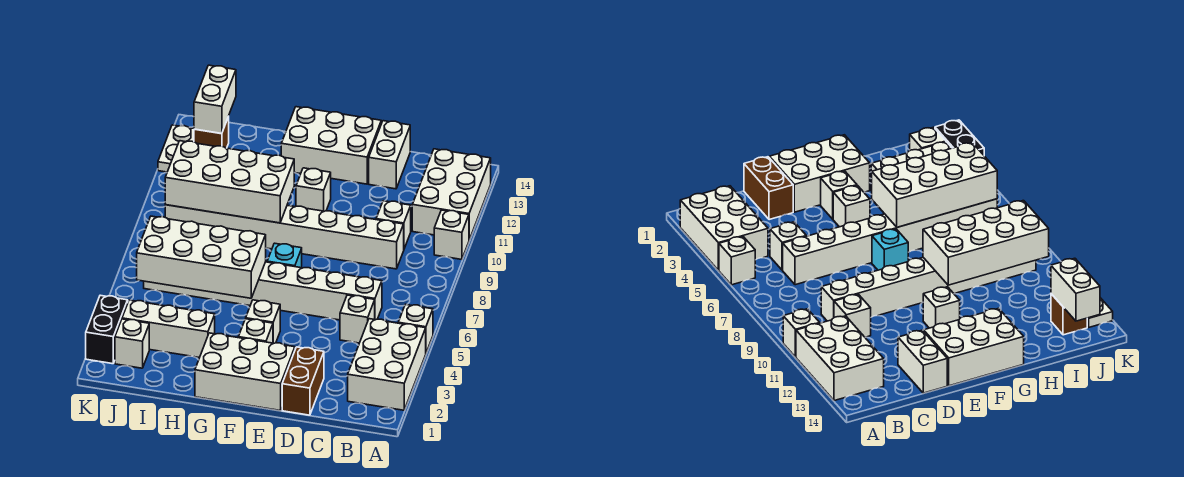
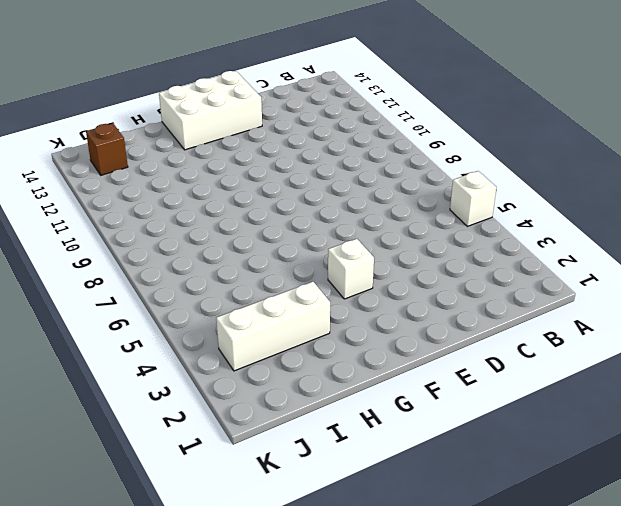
none -> white 2x3 brick [348,319,426,410]
none -> white 1x1 brick [434,210,469,259]
none -> white 2x3 brick [412,149,491,240]

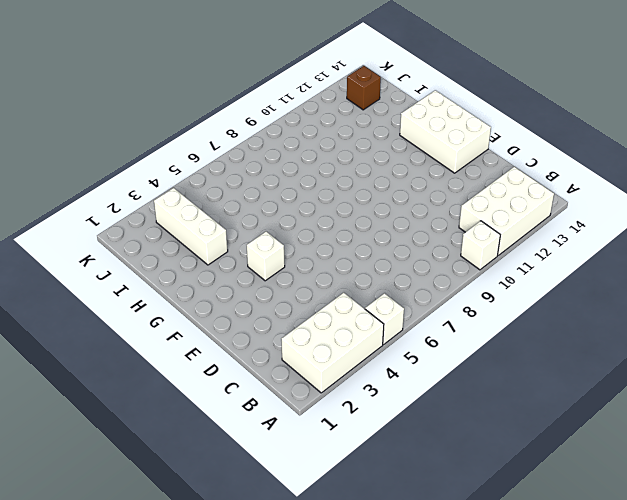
none -> white 1x1 brick [340,295,375,343]
none -> white 1x8 brick [144,262,382,320]
none -> white 1x8 brick [165,205,404,269]

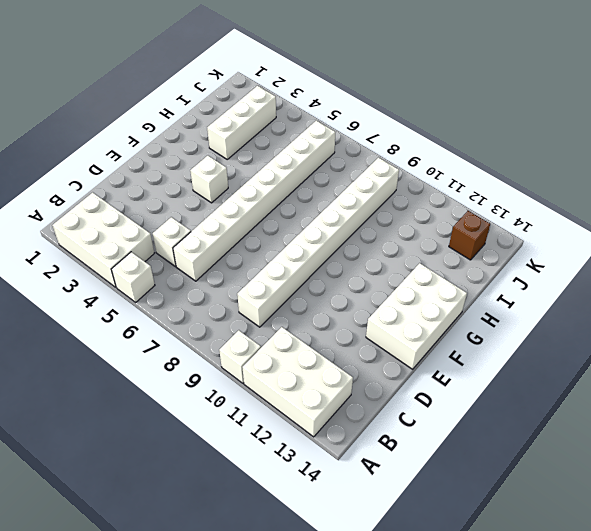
none -> white 1x1 brick [376,201,411,249]
none -> brown 1x2 brick [282,347,324,415]
none -> white 1x2 brick [369,121,410,189]

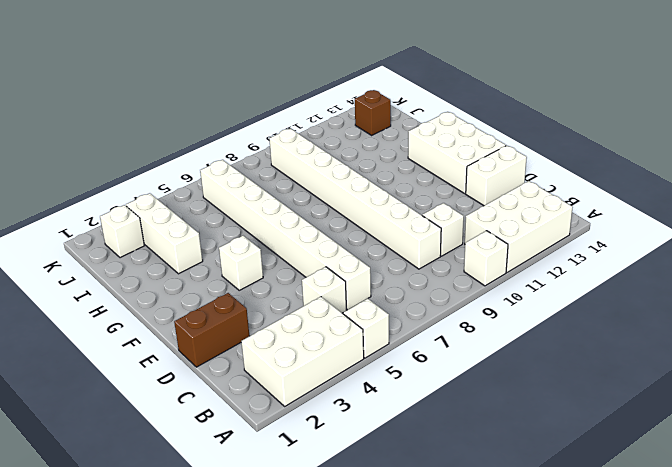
none -> white 2x3 brick [195,333,295,411]
none -> white 1x1 brick [238,319,273,343]
none -> cyan 1x1 brick [267,243,302,268]

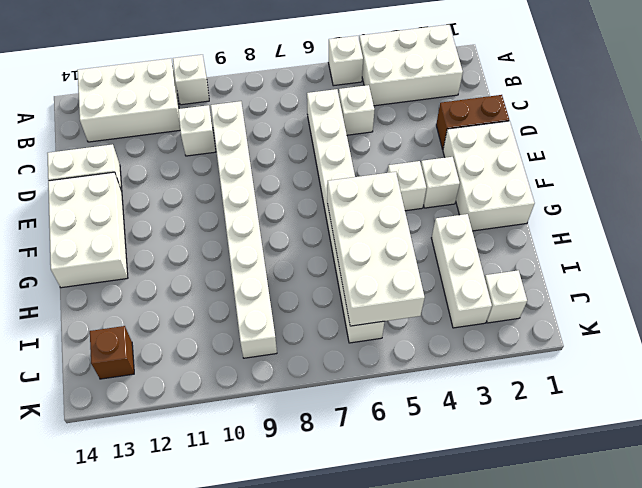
none -> cyan 1x1 brick [267,243,302,268]
none -> white 1x1 brick [296,168,331,211]
none -> black 1x2 brick [86,295,128,364]

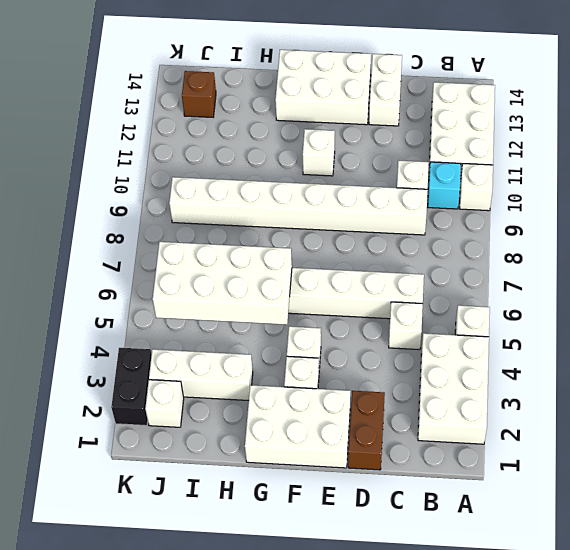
cyan 1x1 brick [428,162,461,209] -> cyan 1x1 brick moved to [267,243,302,268]
none -> white 1x2 plate [158,125,194,172]
none -> white 2x4 brick [165,141,294,223]
none -> white 1x2 brick [194,65,236,134]

